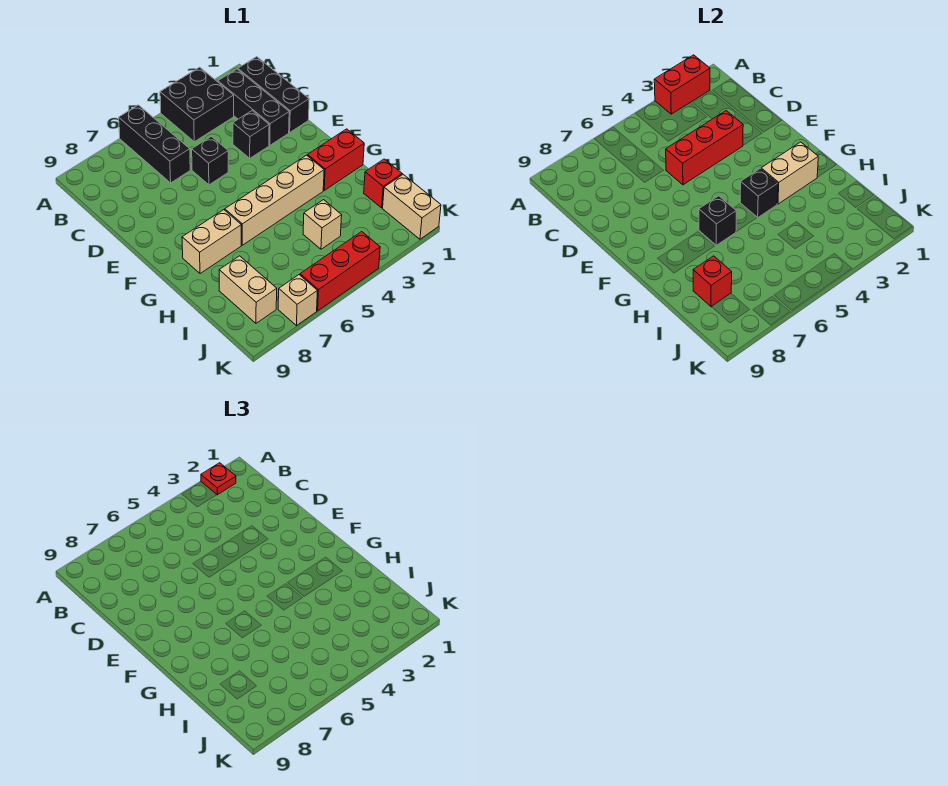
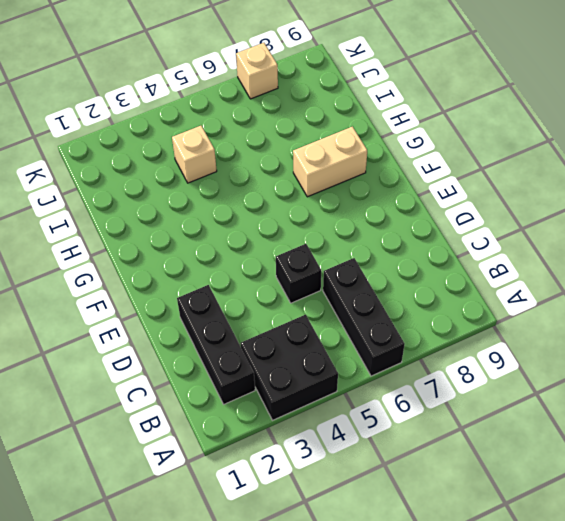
none -> black 1x3 brick [238,57,309,132]
none -> black 1x1 brick [233,111,269,158]
none -> red 1x2 brick [307,129,364,190]

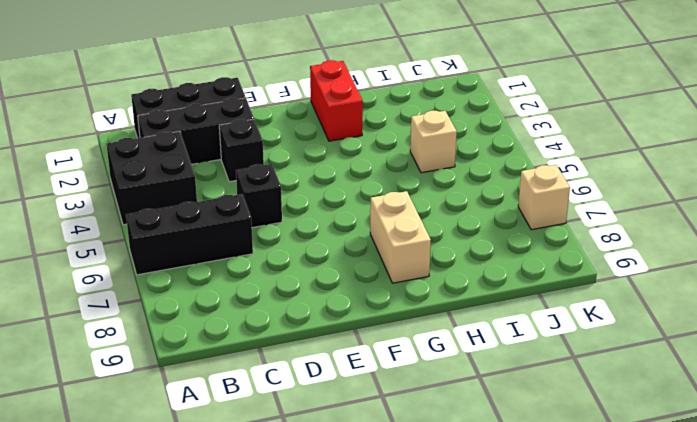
none -> tan 1x4 brick [225,155,324,245]
none -> red 1x1 brick [364,159,402,208]
none -> tan 1x2 brick [219,256,277,323]

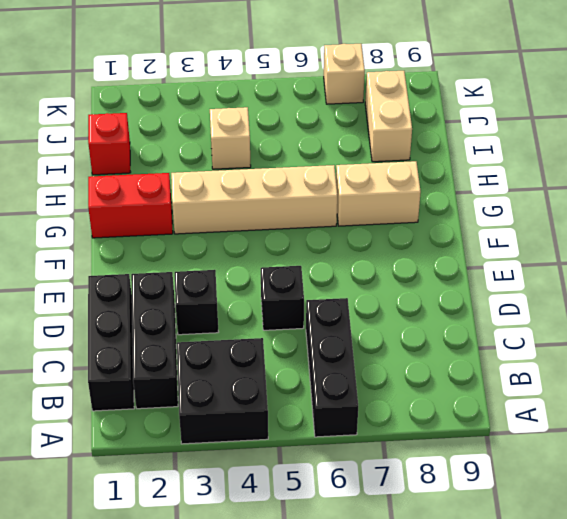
none -> tan 1x2 brick [383,175,441,239]
none -> red 1x3 brick [300,232,380,311]
none -> red 1x2 brick [654,55,710,114]

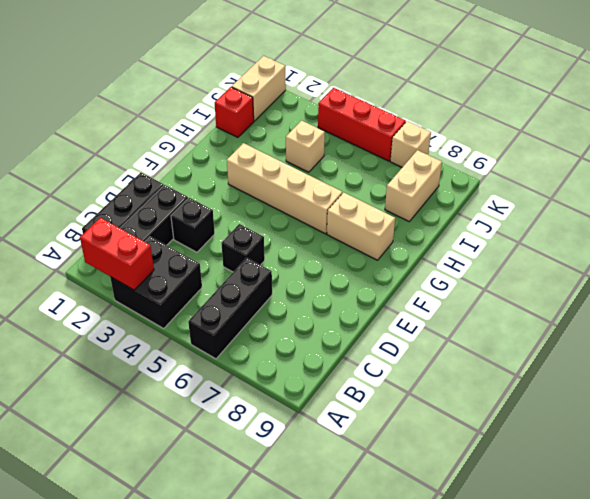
none -> red 1x2 brick [307,129,364,190]
none -> red 1x3 brick [666,111,743,185]
none -> tan 1x2 brick [761,142,818,204]

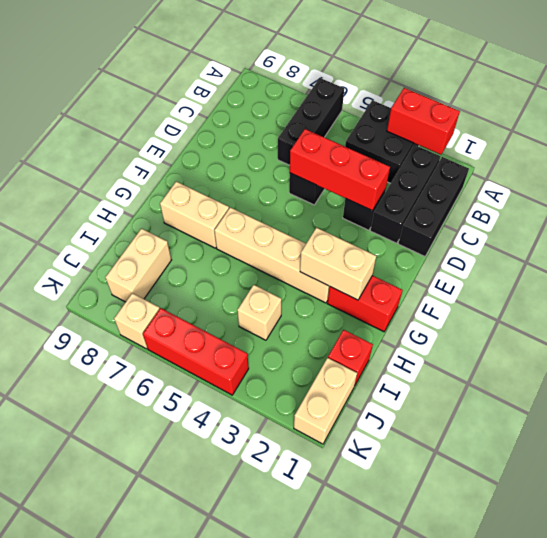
none -> black 1x1 brick [740,169,778,218]
none -> black 1x1 brick [699,196,736,245]
none -> red 1x1 brick [693,256,732,307]

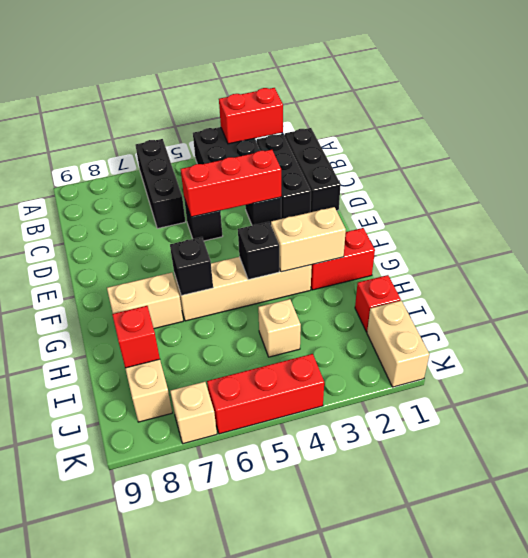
none -> red 1x1 plate [201,463,236,495]

